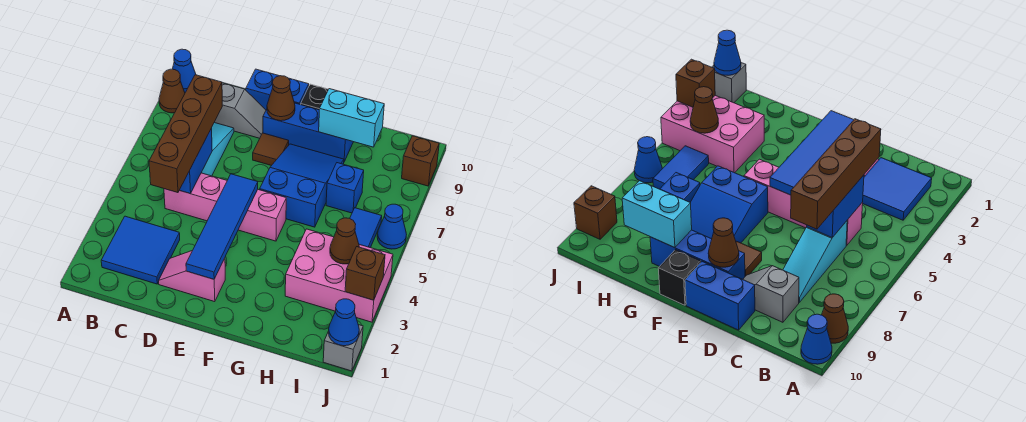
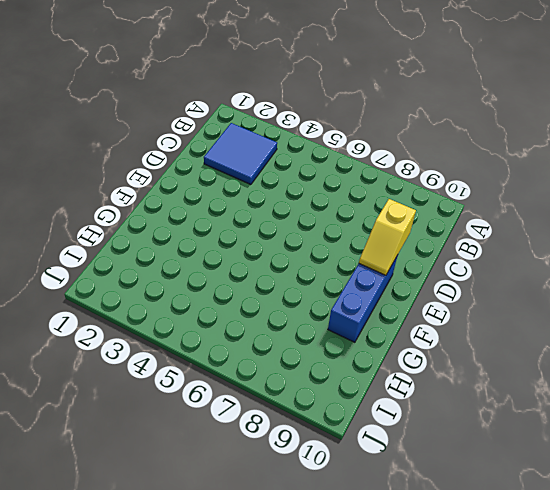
yellow 1x2 slope [359,199,416,275] -> brown 1x1 cone [267,76,295,121]
none -> brown 1x1 cone [159,69,185,113]
none -> blue 1x1 cone [173,49,196,92]
none -> pink 1x4 brick [164,173,286,241]

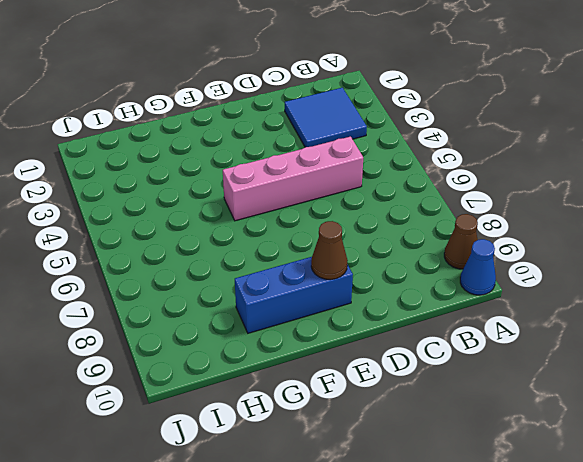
none -> cyan 1x3 slope [202,123,234,176]
none -> grey 1x2 slope [214,83,266,138]
none -> pink 1x2 slope [159,251,225,302]

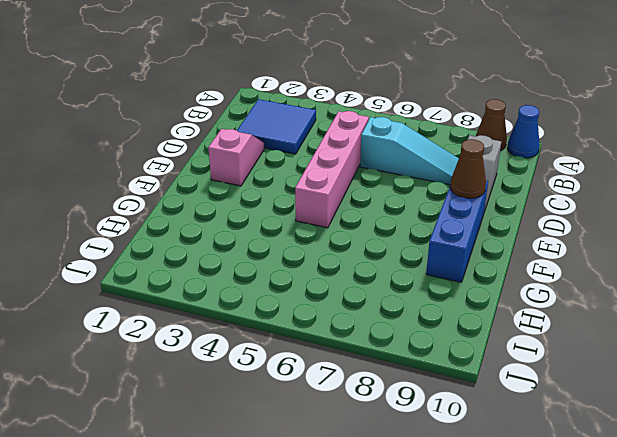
none -> blue 1x2 brick [246,69,309,110]
none -> brown 1x1 tile [253,133,289,166]
none -> blue 2x3 slope [260,144,344,227]

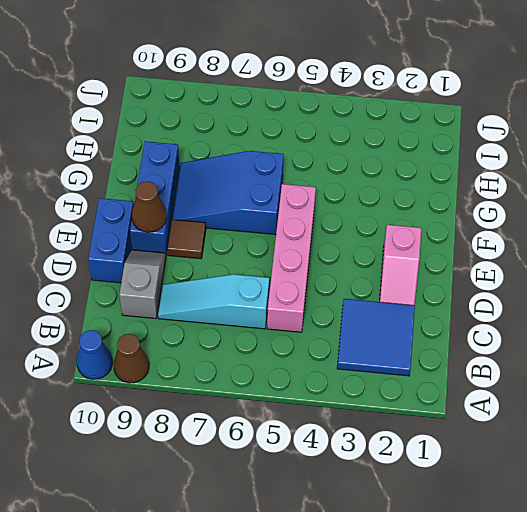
none -> black 1x1 brick [301,84,328,110]
none -> pink 2x3 brick [285,229,393,322]
none -> blue 1x1 brick [326,163,364,213]

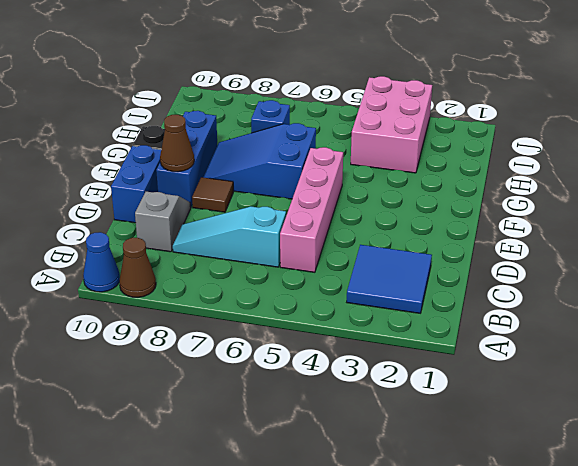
none -> pink 1x2 slope [159,251,225,302]
none -> blue 1x2 tile [350,208,382,248]
none -> grey 1x1 brick [323,325,363,371]

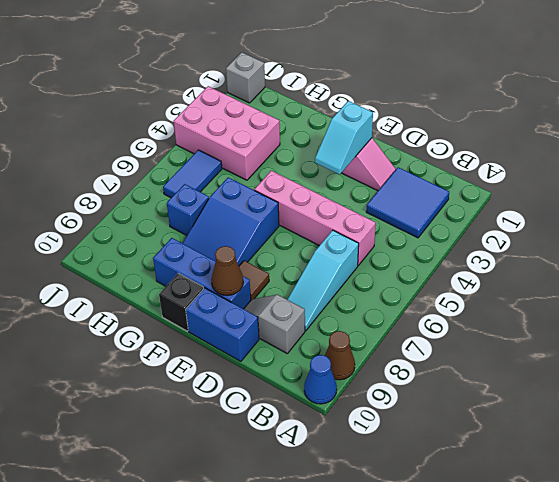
cyan 1x2 slope [315,101,373,174] -> blue 1x4 tile [186,174,258,279]
none -> blue 1x1 cone [377,204,406,249]
none -> brown 1x1 brick [402,136,439,186]
none -> blue 1x2 brick [180,128,212,194]

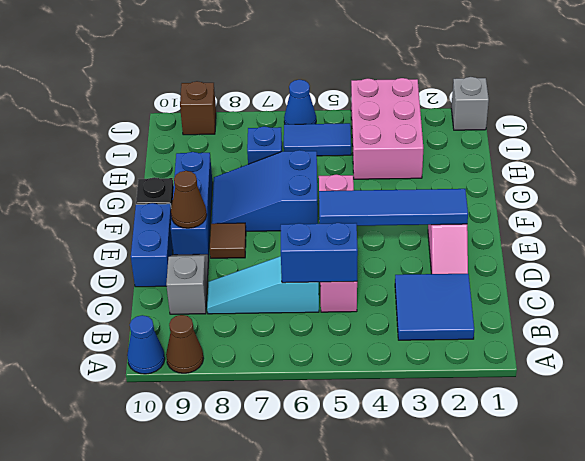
none -> cyan 1x2 brick [319,89,384,147]
none -> brown 1x1 cone [330,218,359,264]
none -> blue 1x1 cone [329,299,359,346]

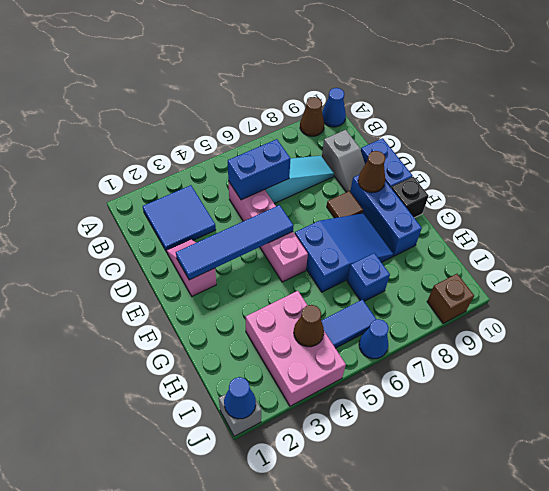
none -> cyan 1x2 brick [319,89,384,147]
none -> brown 1x1 brick [345,247,385,300]
none -> brown 1x4 brick [149,75,222,193]

